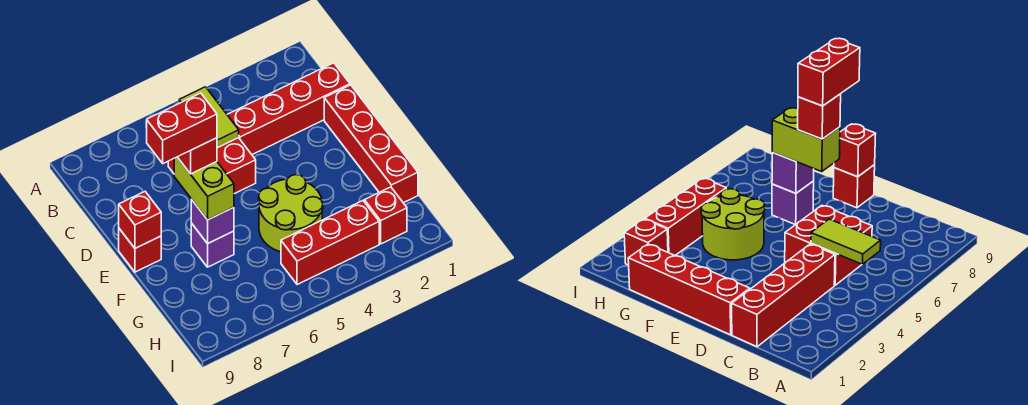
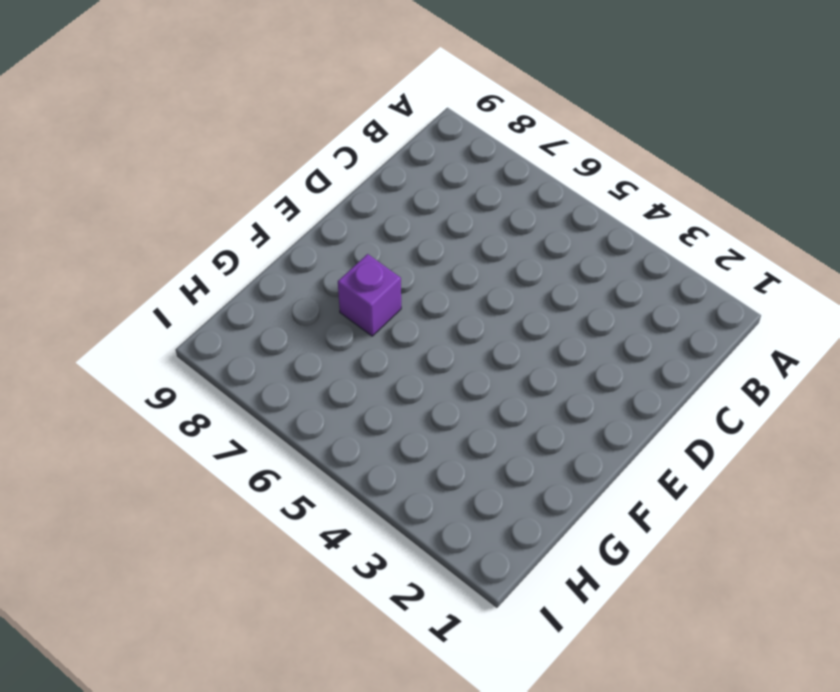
none -> red 1x4 brick [227,63,350,155]
none -> red 2x2 brick [168,138,256,194]
none -> red 1x4 brick [324,85,418,203]

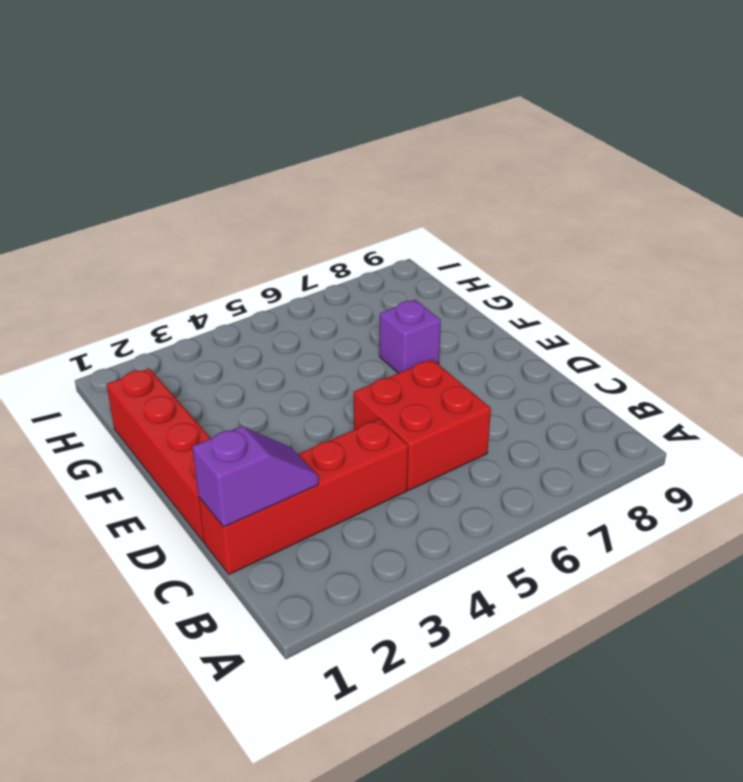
purple 1x2 slope [192,426,318,527] -> none
none -> red 1x1 brick [119,229,161,272]
none -> lime 2x2 round brick [259,175,323,252]
none -> red 1x1 brick [364,187,407,244]

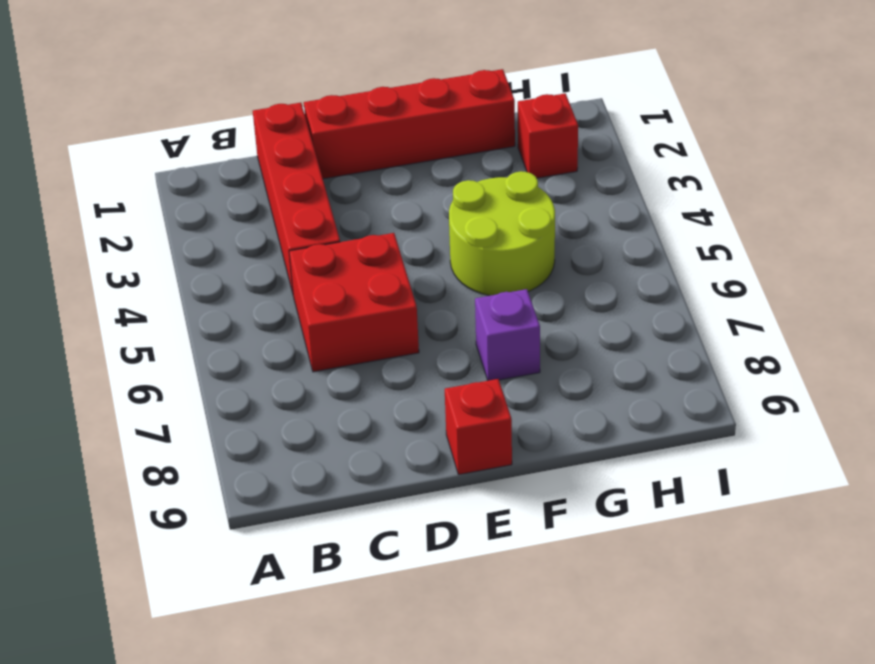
none -> red 1x3 brick [281,201,379,285]
none -> lime 1x2 tile [179,87,239,148]
none -> red 1x1 brick [119,192,161,248]

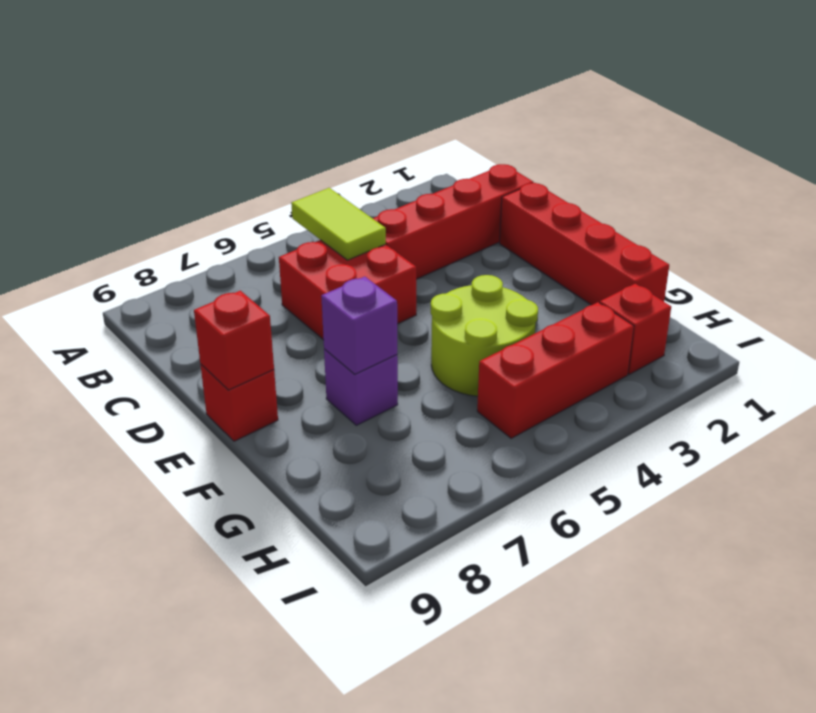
none -> lime 1x2 brick [174,157,234,220]
none -> red 1x1 brick [178,138,217,174]
none -> red 1x2 brick [147,93,217,164]

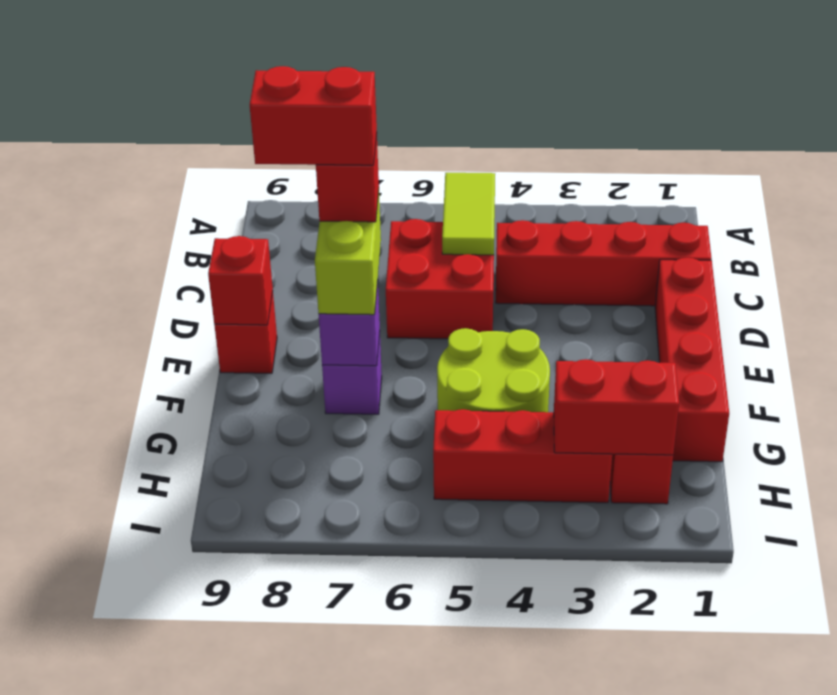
red 1x2 brick [554,359,679,455] -> none

